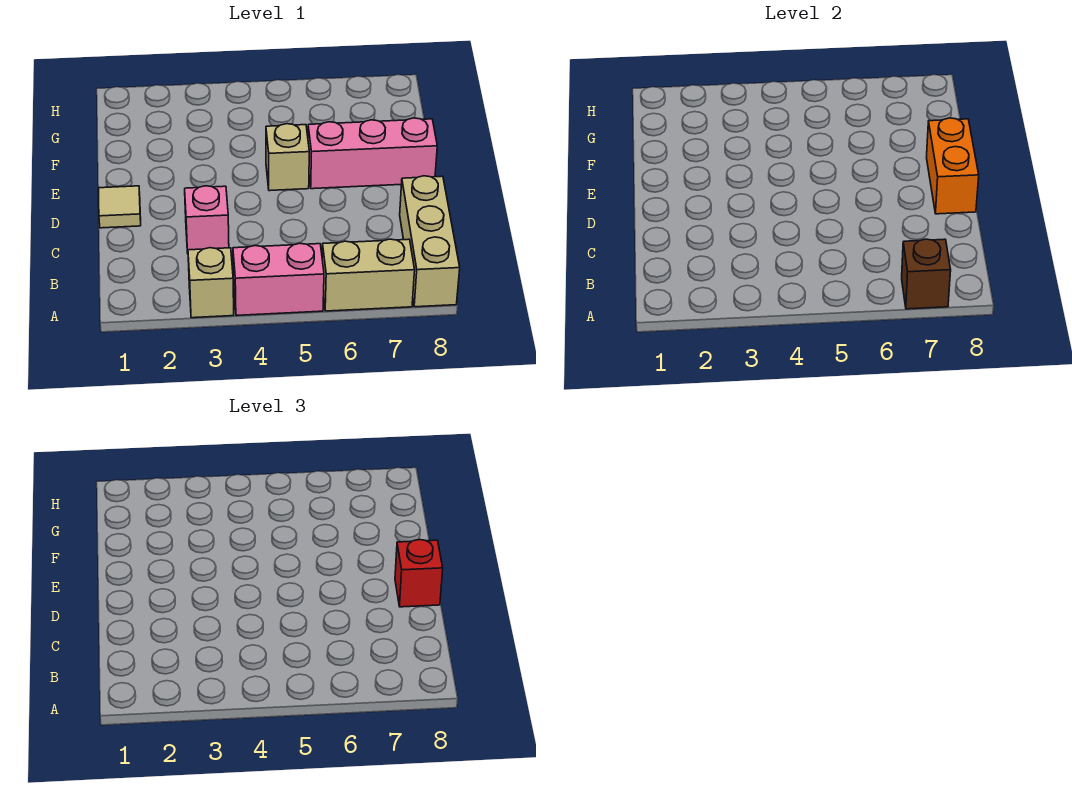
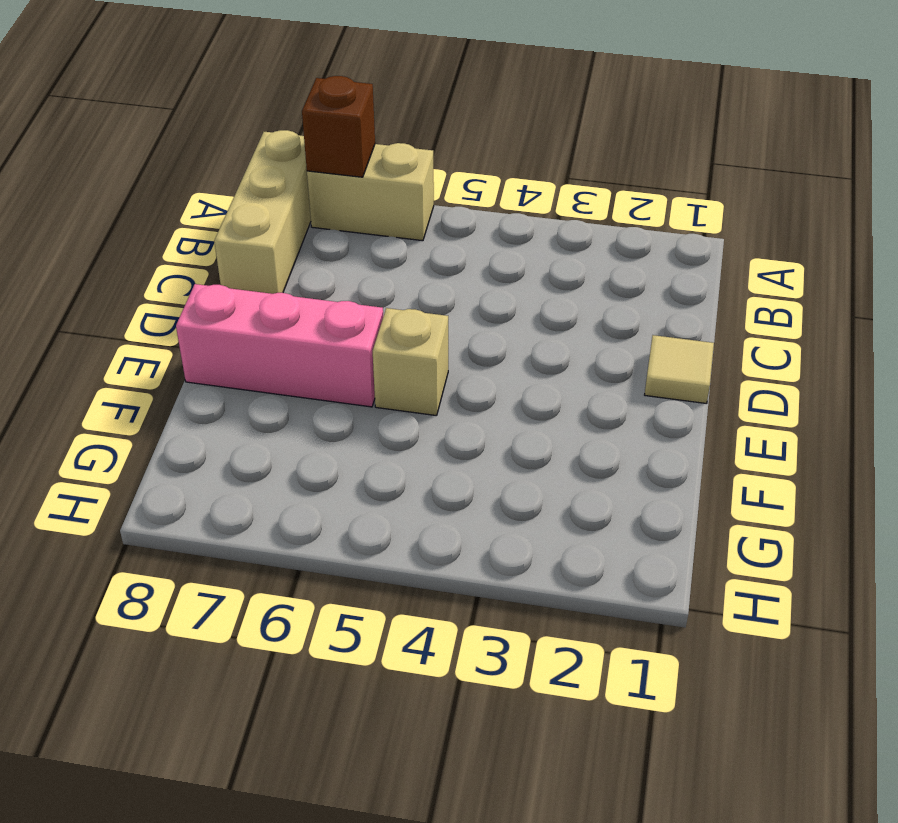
none -> tan 1x1 brick [188,248,234,318]
none -> pink 1x2 brick [233,243,324,315]

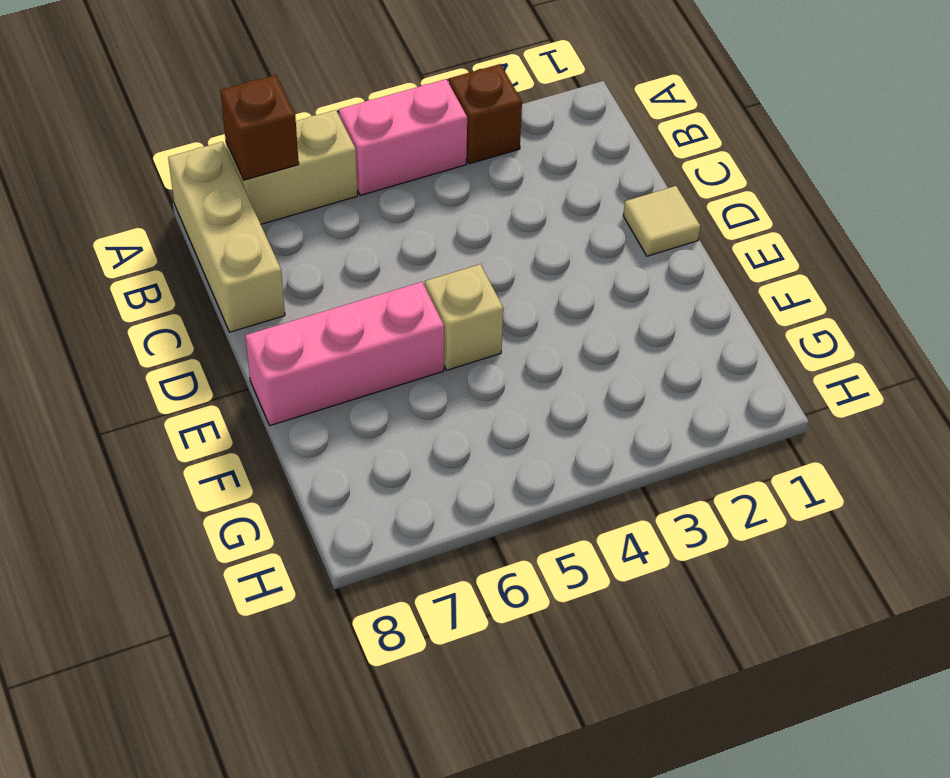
brown 1x1 brick [449,64,522,164] -> tan 1x1 brick [188,248,234,318]
none -> pink 1x1 brick [185,186,229,253]
none -> orange 1x2 brick [927,118,979,214]

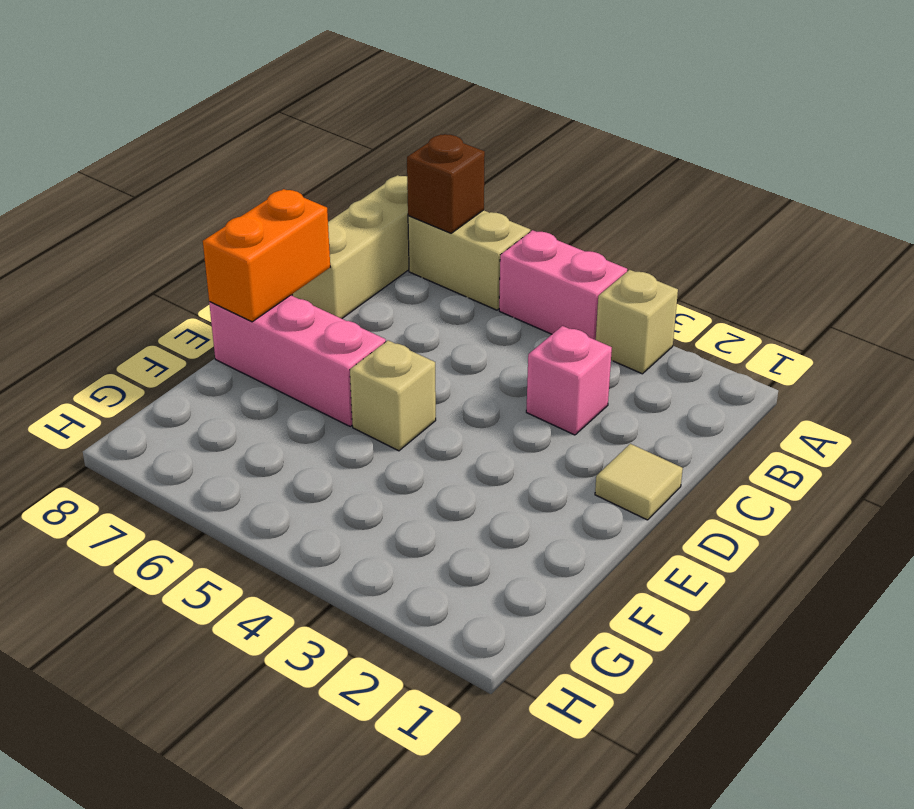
none -> red 1x1 brick [395,540,443,607]

